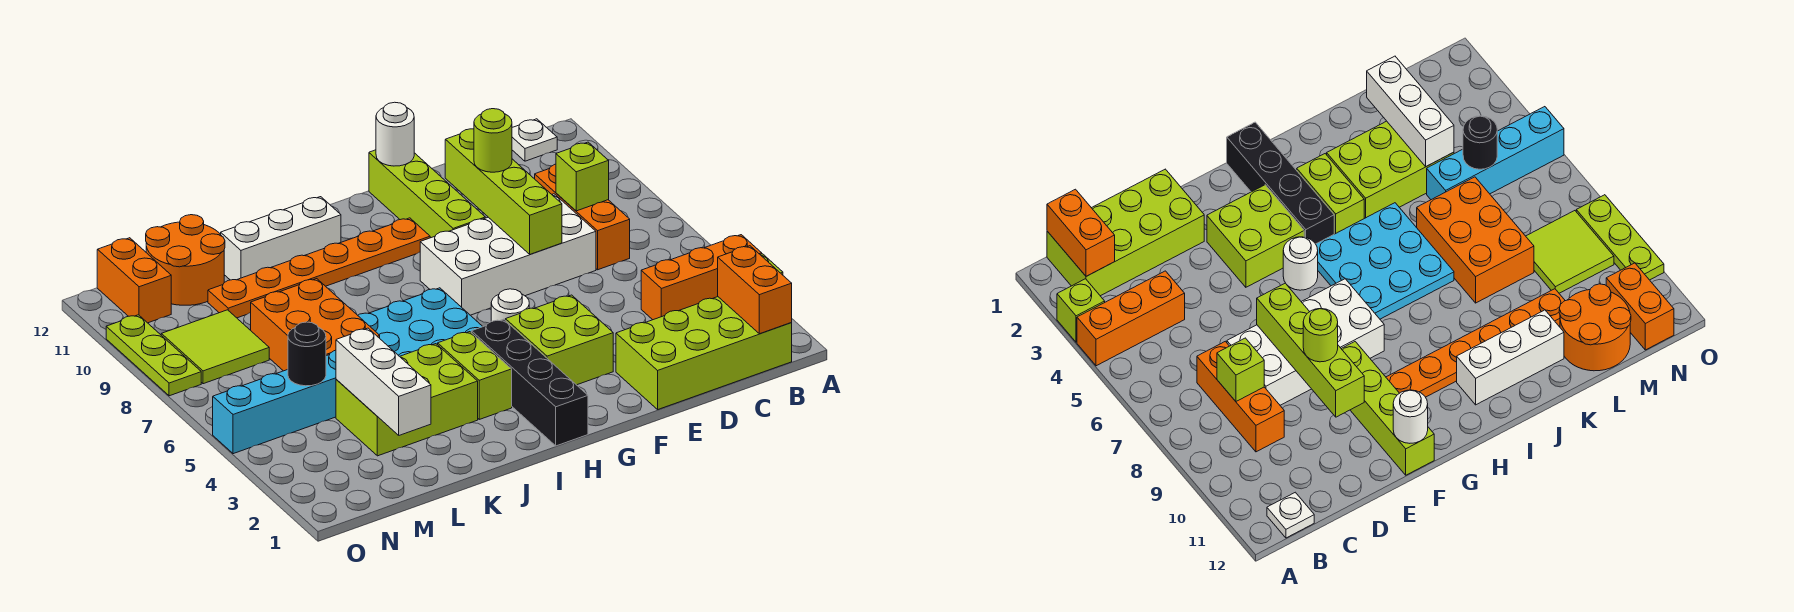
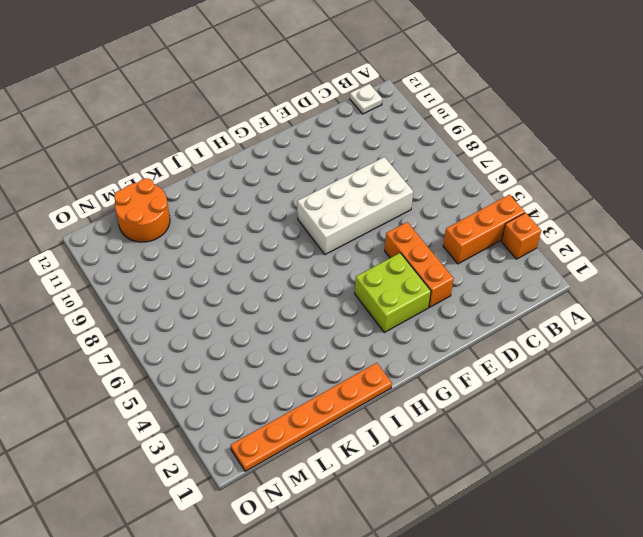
orange 1x1 brick [501,213,541,259] -> lime 1x1 brick [1057,279,1105,342]
orange 1x3 brick [385,222,454,307] -> orange 1x3 brick moved to [535,164,630,270]
orange 1x6 plate [231,363,392,471] -> orange 1x6 plate moved to [208,218,430,318]
none -> lime 2x4 brick [616,297,792,409]
none -> lime 1x4 brick [369,150,485,238]
none -> white 1x1 round brick [491,289,529,321]

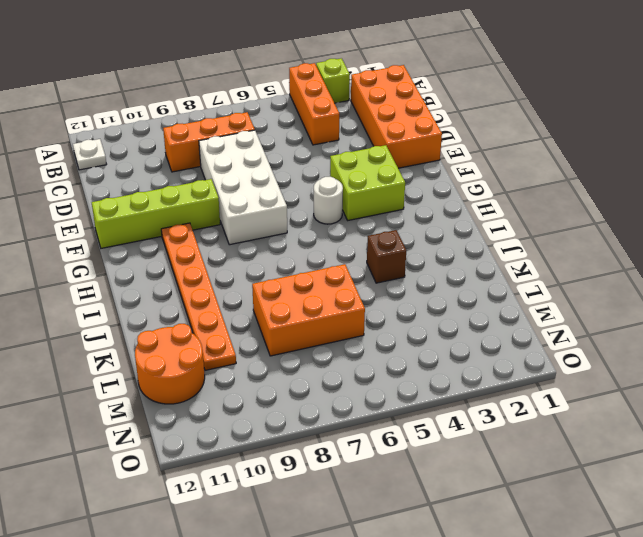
orange 2x4 brick [351,65,442,168] -> lime 2x4 brick [616,297,792,409]
brown 1x1 brick [367,230,406,283] -> lime 2x3 brick [336,344,478,456]
none -> black 1x4 brick [472,319,588,446]
none -> cyan 3x3 plate [358,288,483,356]
none -> lime 1x2 brick [438,332,512,419]

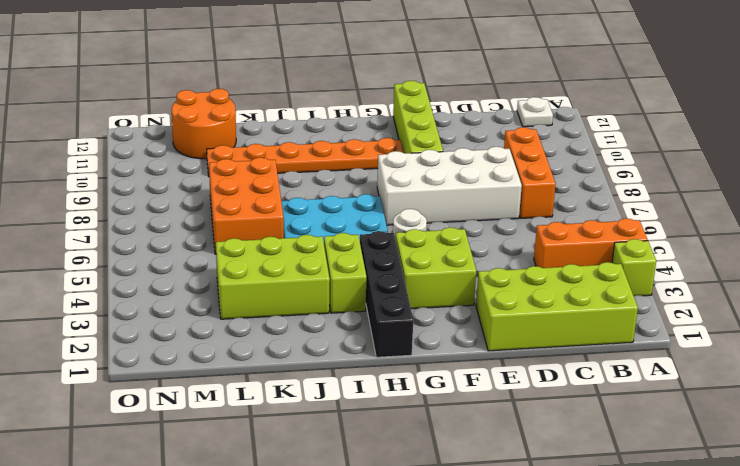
none -> white 1x3 brick [221,197,341,280]
none -> cyan 1x4 brick [213,350,336,454]
none -> lime 2x2 tile [161,310,269,384]

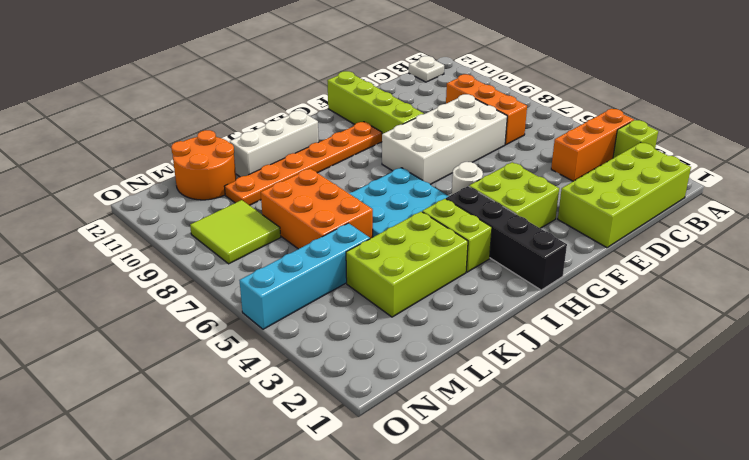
none -> orange 1x2 brick [97,238,171,323]
none -> lime 1x3 plate [106,315,201,396]
none -> orange 1x2 brick [718,246,792,334]

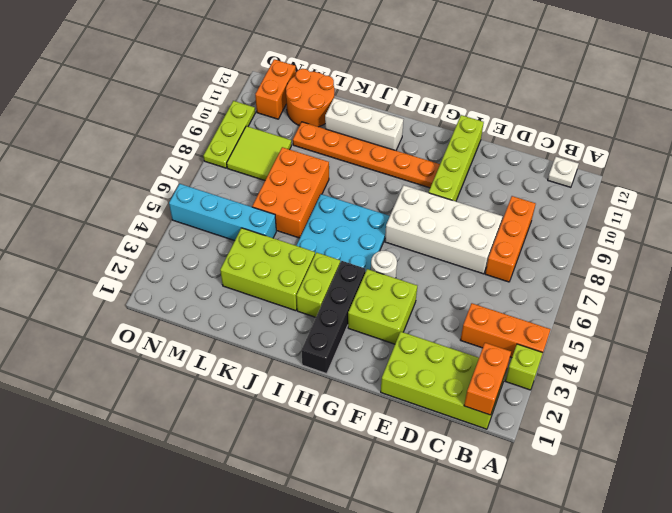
none -> lime 1x1 brick [556,142,609,211]
none -> lime 1x4 brick [445,129,562,254]
none -> white 1x1 round brick [376,102,414,166]

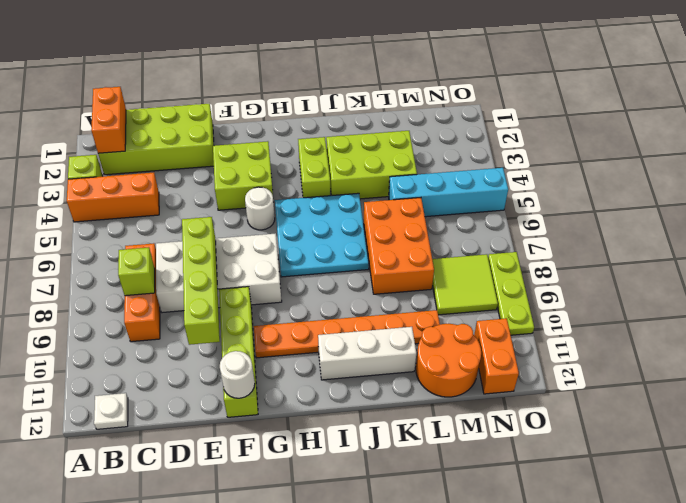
none -> black 1x4 brick [472,319,588,446]
none -> white 1x3 brick [336,328,431,435]
none -> black 1x1 round brick [288,322,326,386]

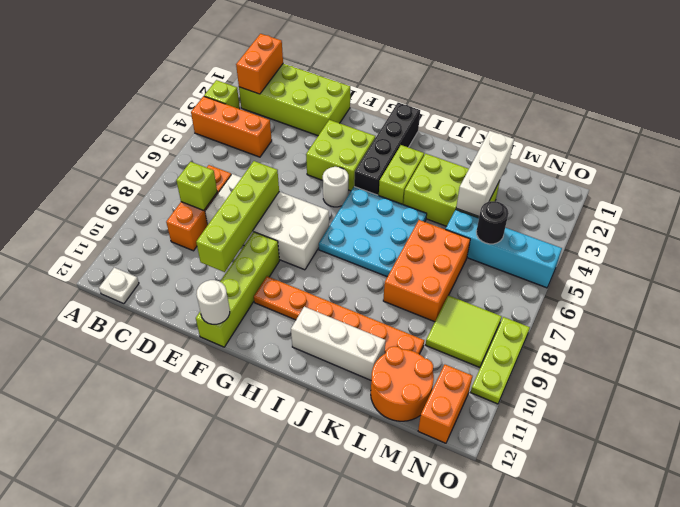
none -> lime 1x1 round brick [474,109,512,172]

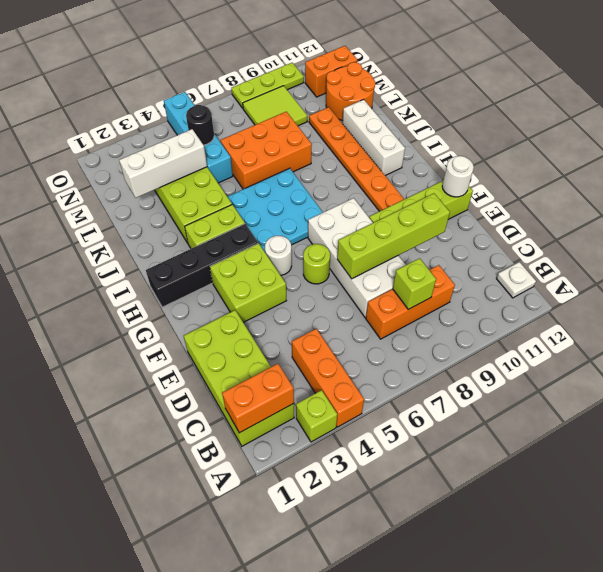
lime 1x1 round brick [303,244,330,284] -> lime 1x1 round brick moved to [474,109,512,172]

